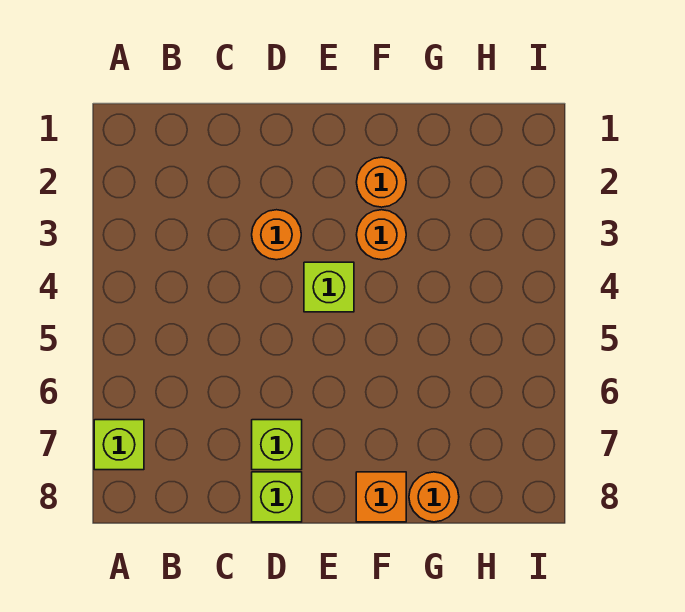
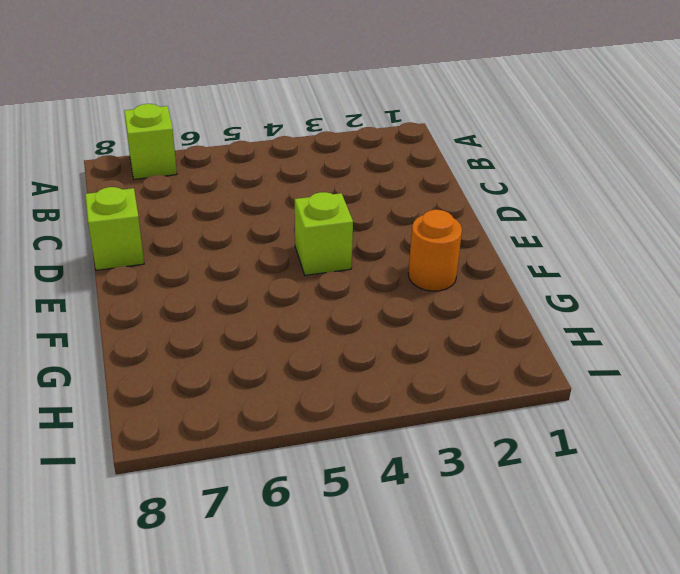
none -> orange 1x1 round brick [252,210,301,260]
none -> lime 1x1 brick [252,420,302,470]

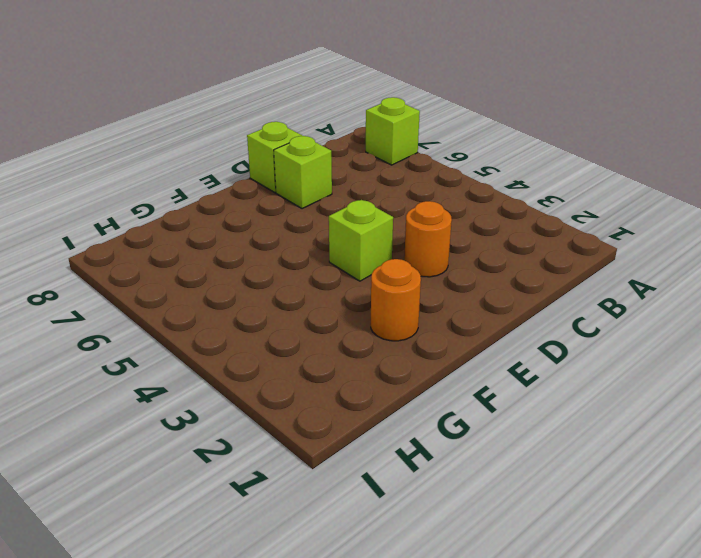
none -> orange 1x1 round brick [357,210,406,260]
none -> orange 1x1 brick [356,472,406,522]

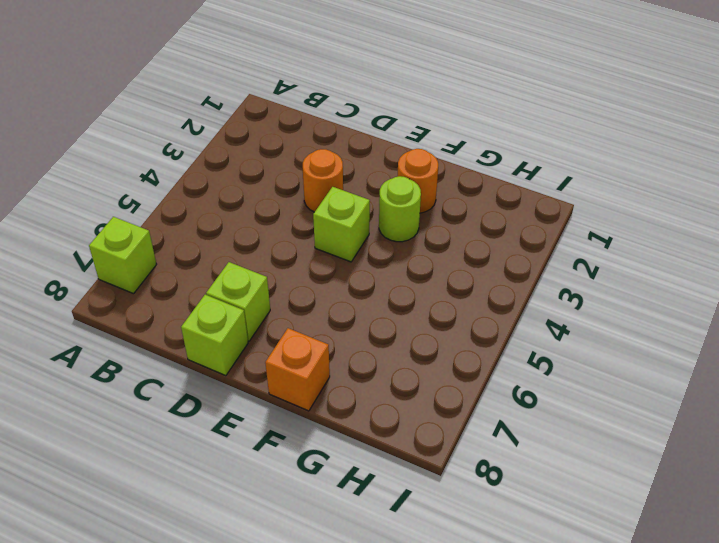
lime 1x1 round brick [379,176,421,242] -> orange 1x1 round brick [357,210,406,260]
none -> orange 1x1 round brick [409,472,459,522]

